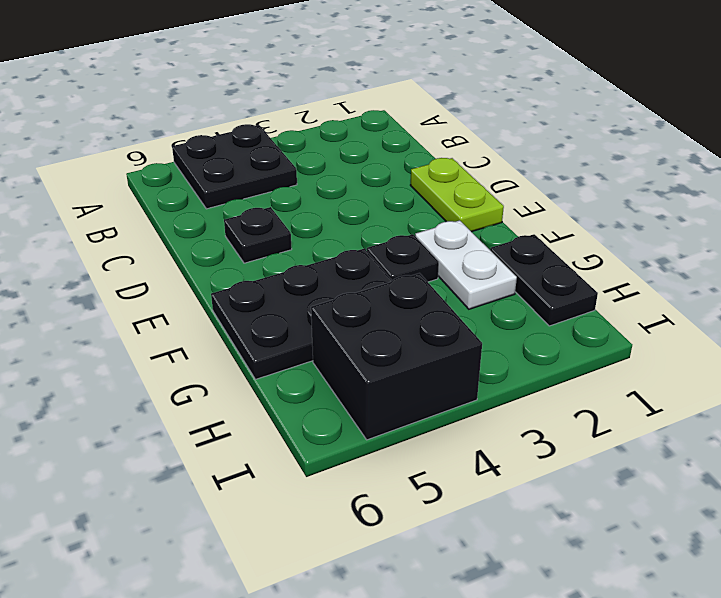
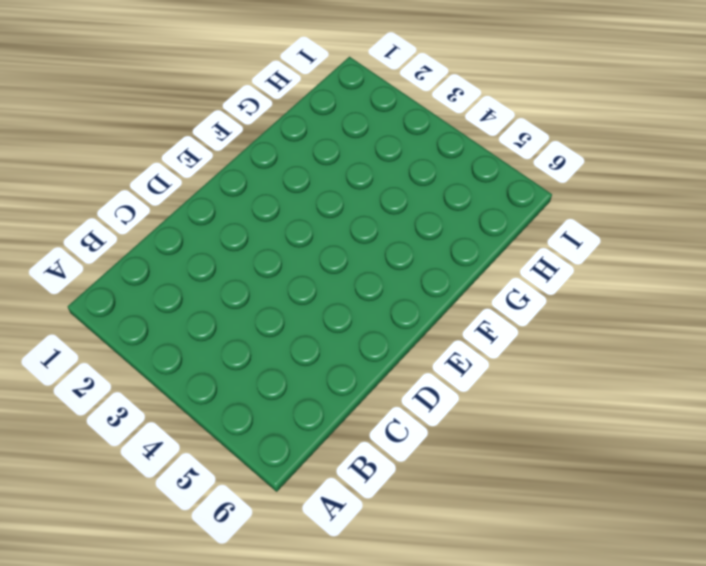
none -> black 2x2 plate [172,124,297,209]
none -> lime 1x2 plate [410,158,504,232]

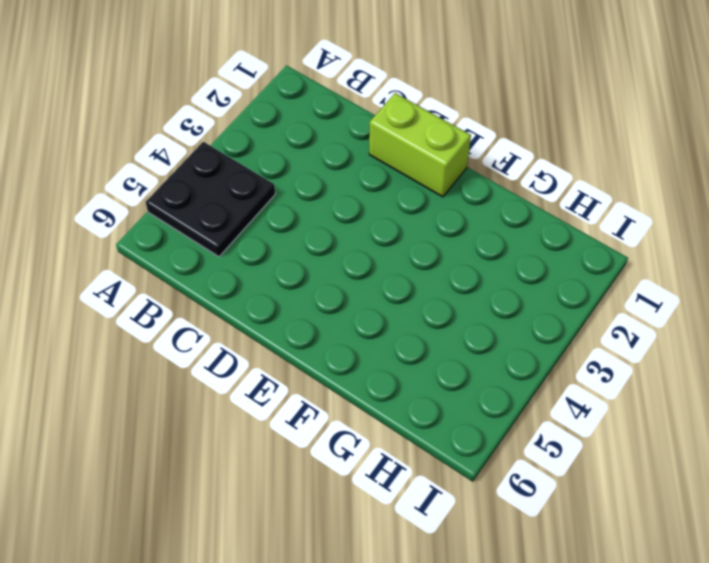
lime 1x2 brick [369,93,471,197] -> lime 1x2 plate [410,158,504,232]
none -> black 1x1 plate [224,207,292,263]
none -> white 1x2 plate [415,220,517,309]

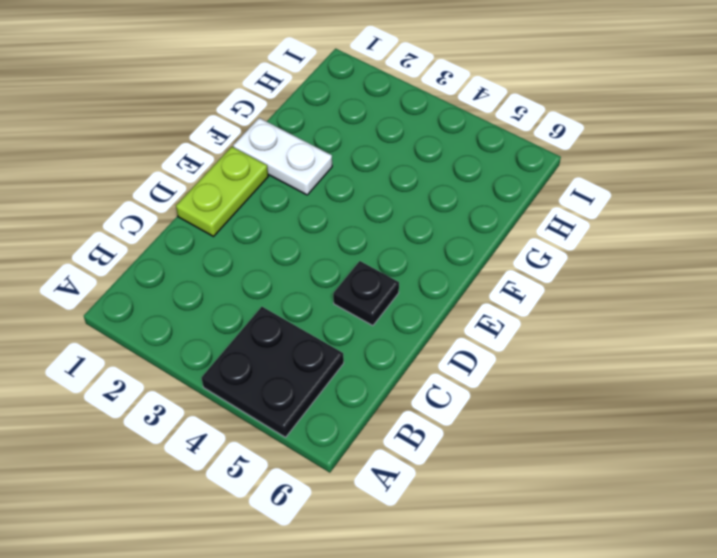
white 1x2 plate [233,118,332,195] -> white 1x2 plate turned to [415,220,517,309]
none -> black 1x1 plate [367,234,439,282]
none -> black 2x3 plate [211,248,392,379]

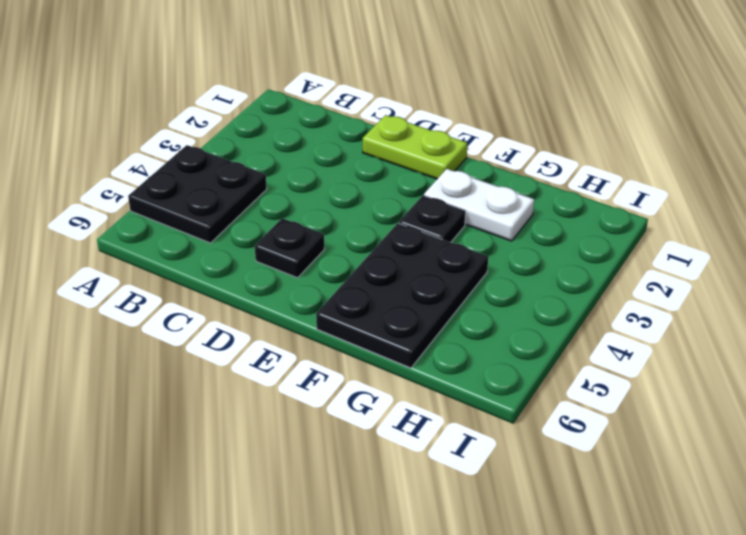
none -> black 1x2 plate [490,234,598,326]
none -> black 2x2 brick [311,273,482,440]

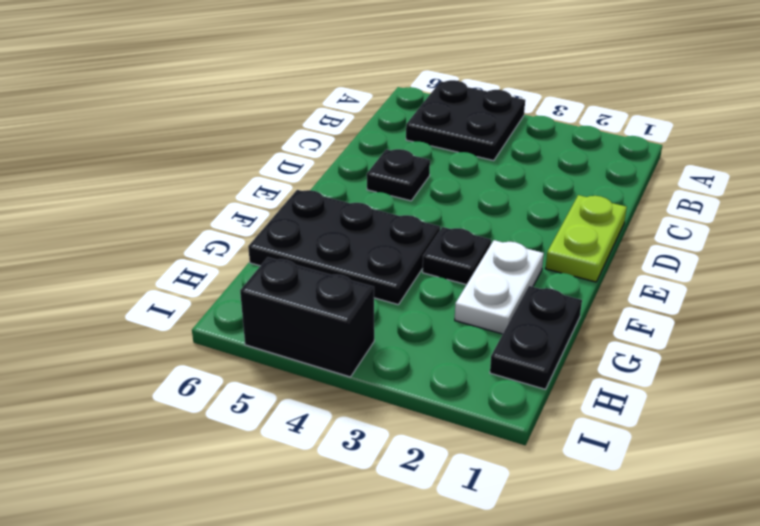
black 1x2 brick [240,258,374,377] -> black 2x2 brick [311,273,482,440]

